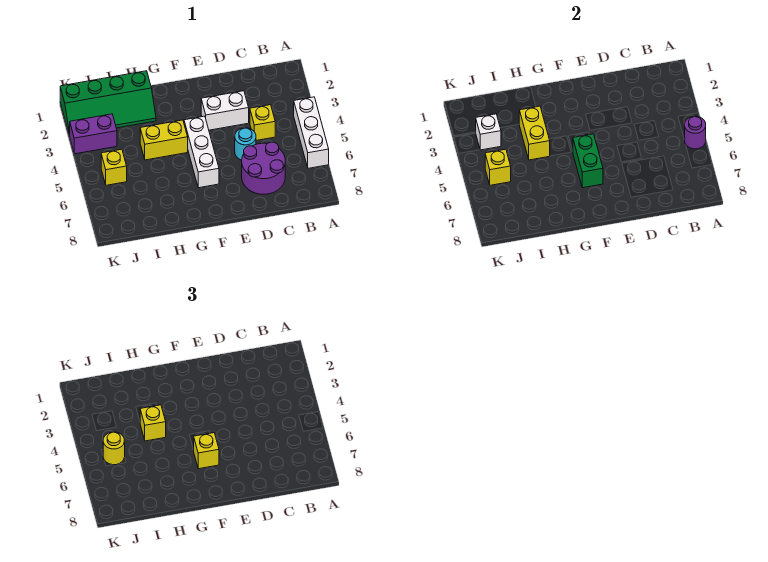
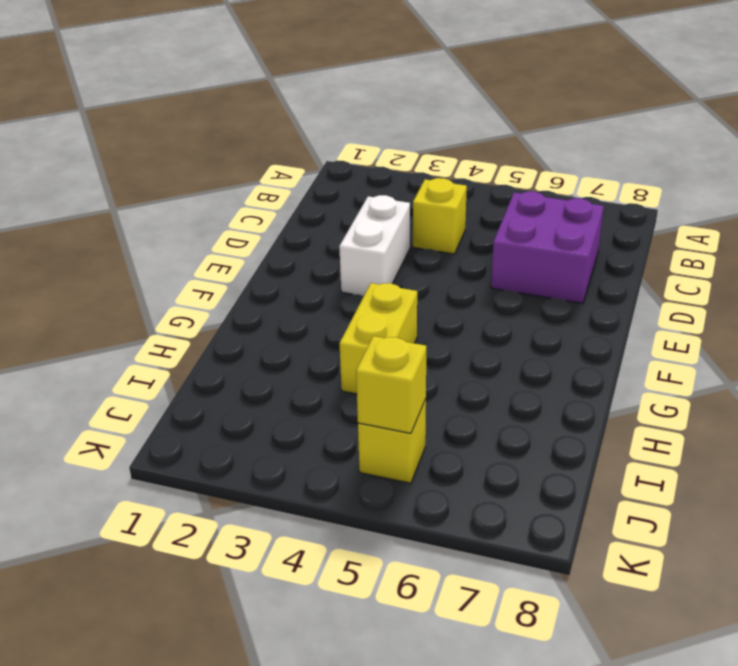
purple 2x2 brick [491,191,604,303] -> purple 2x2 round brick [242,142,285,194]
none -> white 1x3 brick [294,97,329,168]
none -> cyan 1x1 round brick [235,128,256,160]
none -> white 1x3 brick [184,116,219,188]

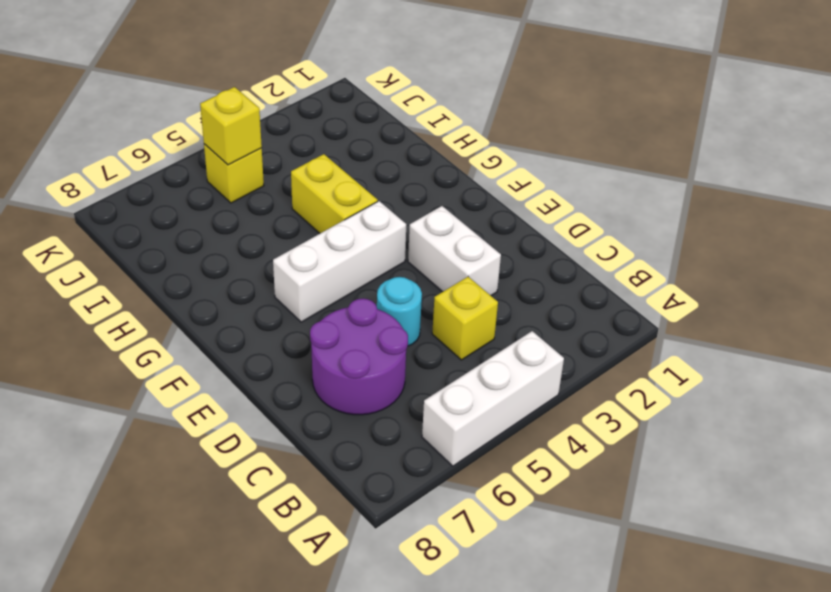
none -> green 2x4 slope [60,71,156,136]
none -> purple 1x2 brick [69,114,117,154]
none -> purple 1x1 round brick [685,116,706,149]

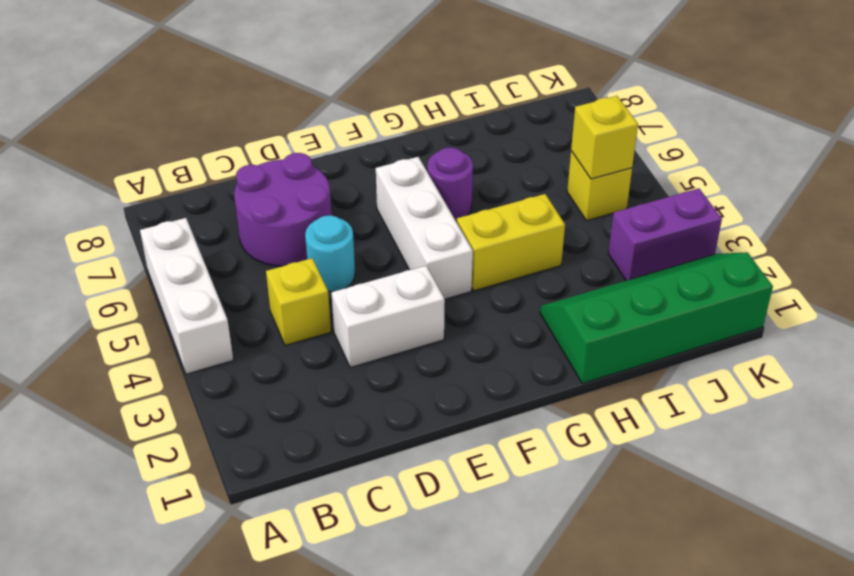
purple 1x1 round brick [427,148,473,221] -> purple 1x1 round brick moved to [685,116,706,149]
none -> green 1x2 brick [573,134,603,188]
none -> yellow 1x2 brick [519,106,550,160]
none -> white 1x1 brick [476,114,501,150]

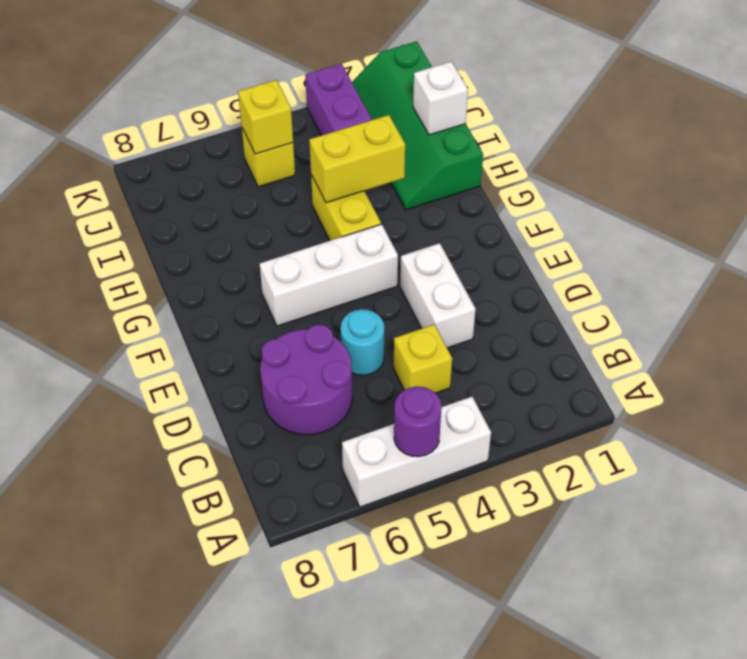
white 1x1 brick [413,62,468,135] -> white 1x1 brick moved to [476,114,501,150]
none -> green 1x2 brick [573,134,603,188]
none -> yellow 1x1 brick [194,433,219,469]
none -> yellow 1x1 brick [140,405,166,441]

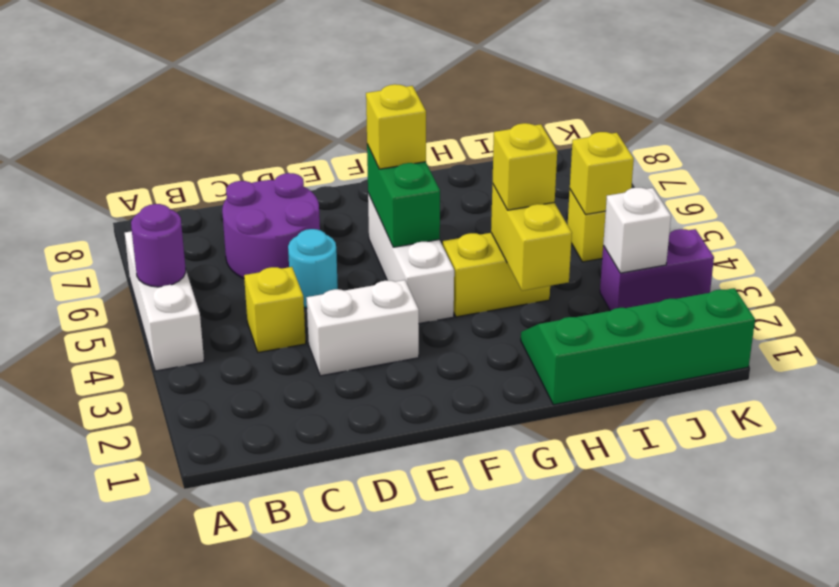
none -> yellow 1x1 round brick [103,432,125,465]

